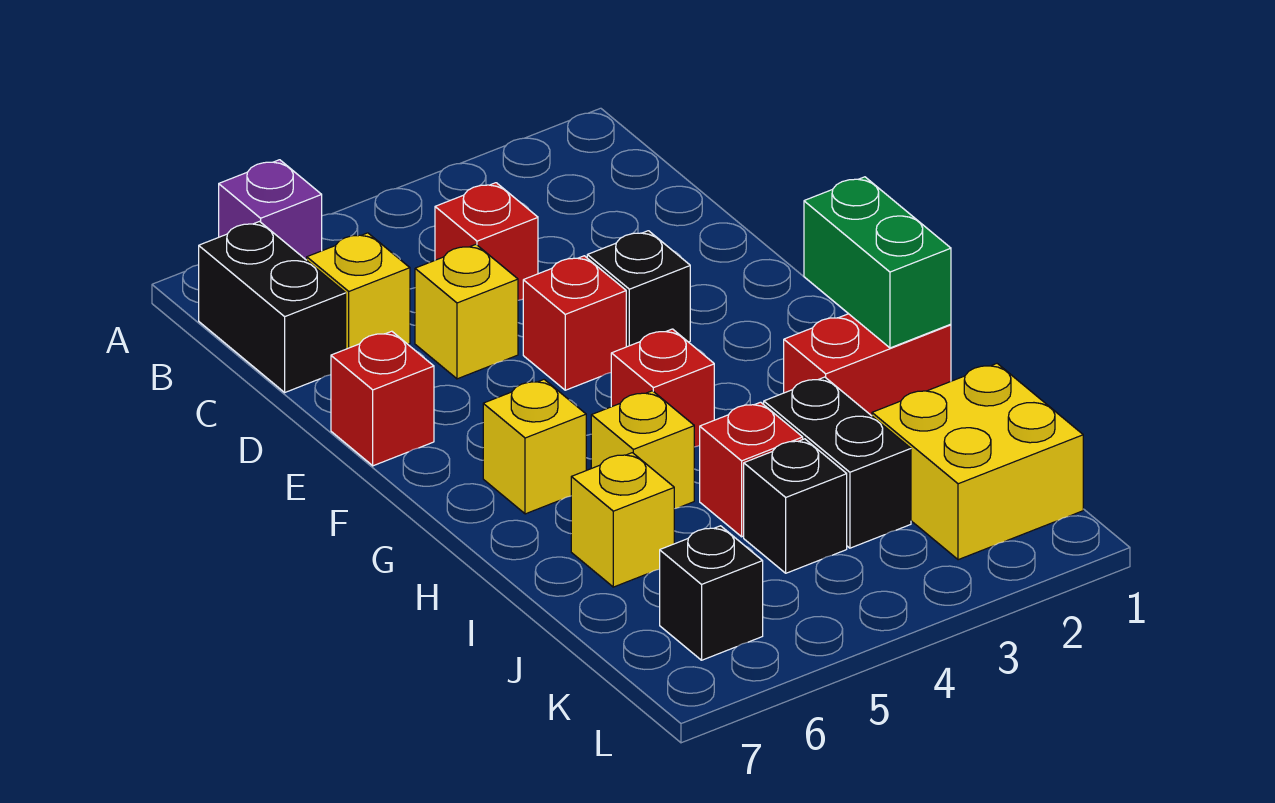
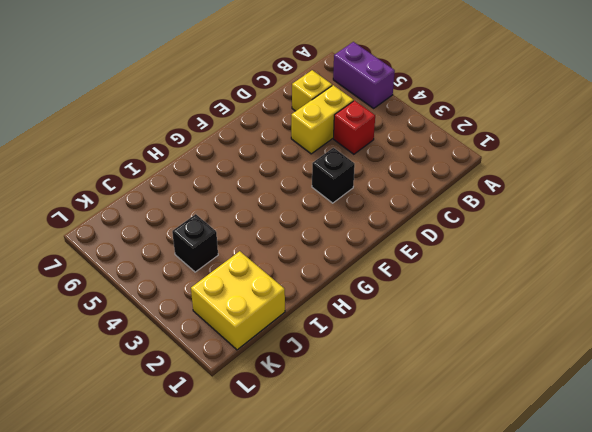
purple 1x2 brick [333,42,395,108] -> purple 1x1 brick [219,160,322,260]
yellow 1x2 brick [291,85,353,154] -> yellow 1x1 brick [415,245,518,379]
none -> black 1x2 brick [199,222,346,392]
none -> red 1x1 brick [523,256,626,390]
none -> red 1x1 brick [331,331,434,466]

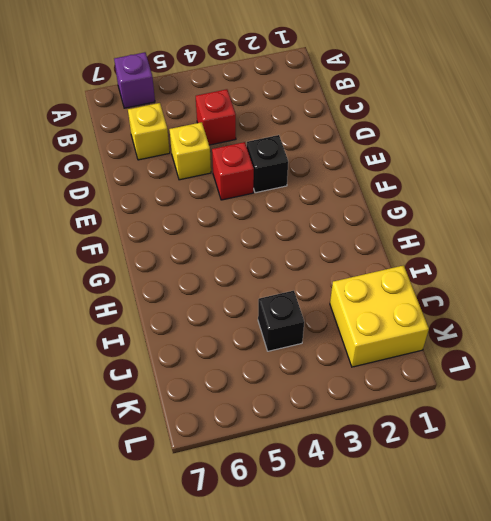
none -> black 1x2 brick [199,222,346,392]
none -> red 1x1 brick [331,331,434,466]
none -> red 1x1 brick [611,329,714,447]

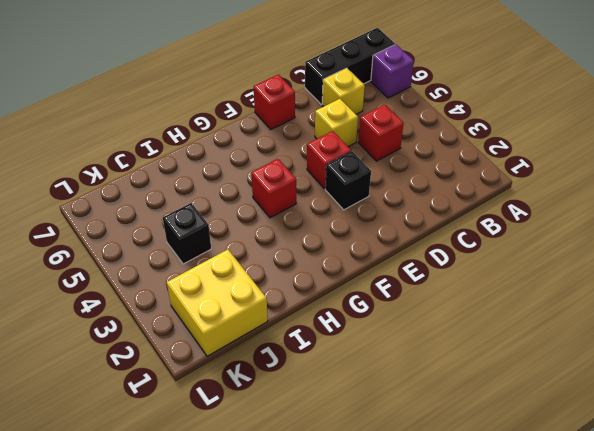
black 1x3 brick [305,28,395,105] -> black 1x2 brick [199,222,346,392]
none -> yellow 1x1 brick [483,380,586,514]
none -> red 1x2 brick [784,314,951,416]
none -> yellow 1x1 brick [591,391,694,509]

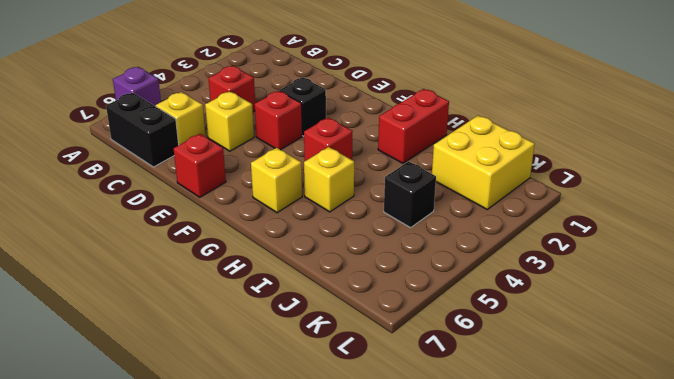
none -> black 1x2 brick [764,377,911,548]
none -> red 1x1 brick [700,402,803,537]
none -> yellow 1x1 brick [571,453,674,587]

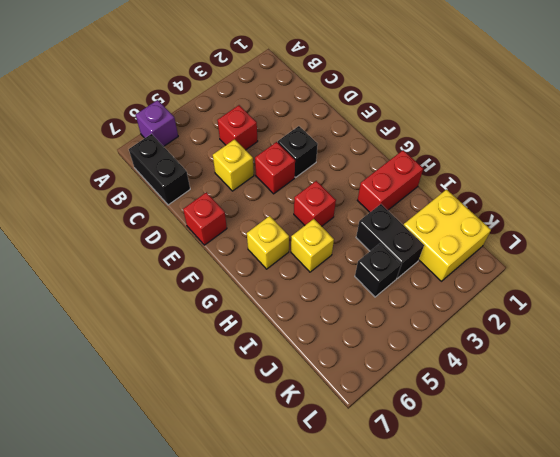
none -> yellow 1x1 brick [307,233,410,349]
none -> red 1x1 brick [700,402,803,537]
none -> yellow 1x1 brick [571,453,674,587]

